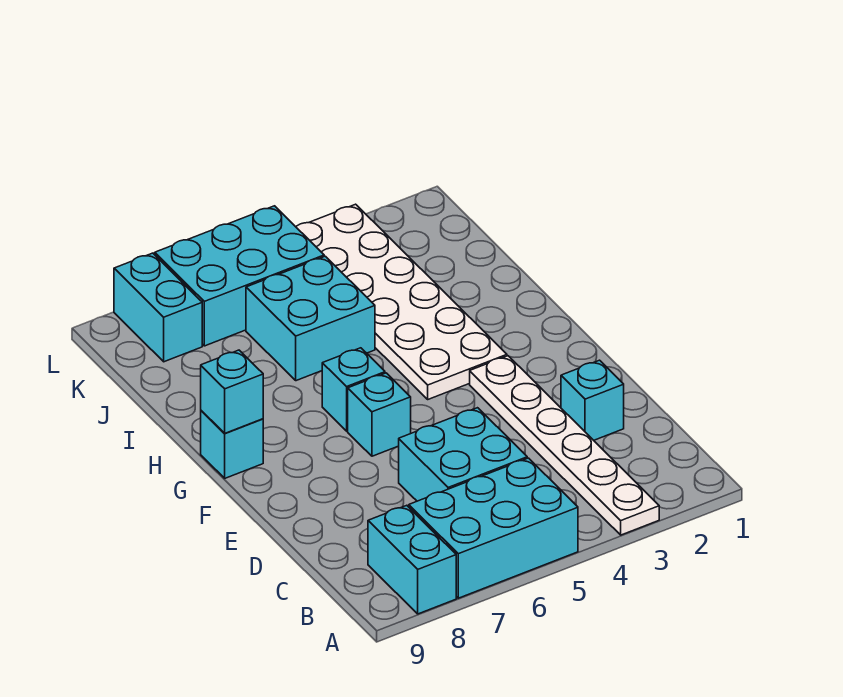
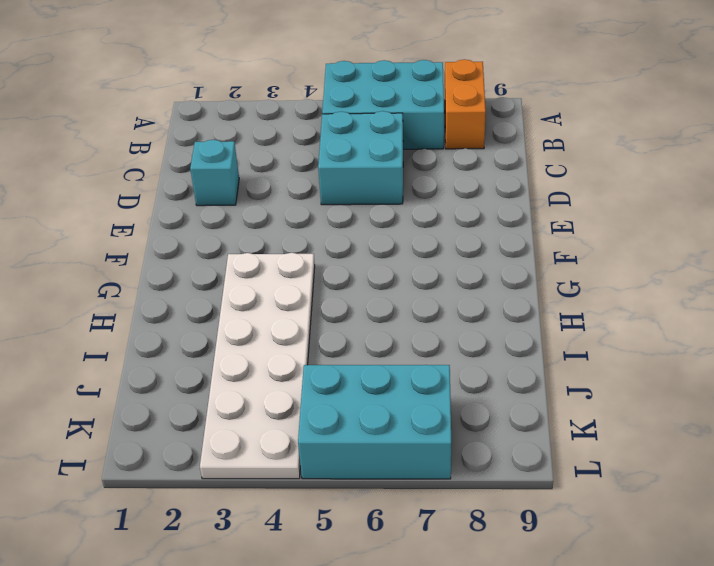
orange 1x2 brick [445,59,486,149] -> cyan 1x2 brick [368,505,456,614]
none -> white 1x6 plate [470,356,659,535]
none -> cyan 1x1 brick [348,373,411,456]
none -> cyan 1x1 brick [322,348,385,431]

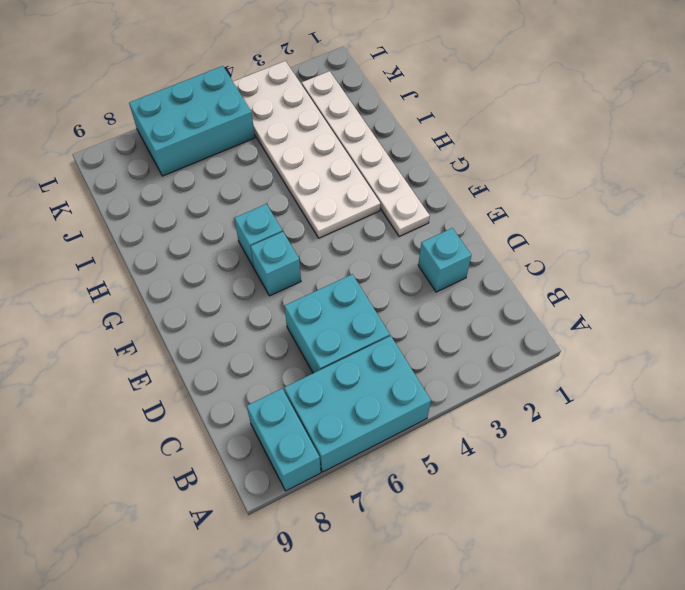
white 1x6 plate [302,71,430,237] -> white 1x6 plate moved to [470,356,659,535]
none -> cyan 1x1 brick [201,411,263,478]
none -> cyan 2x2 brick [246,256,375,381]
none -> cyan 1x2 brick [114,253,202,362]

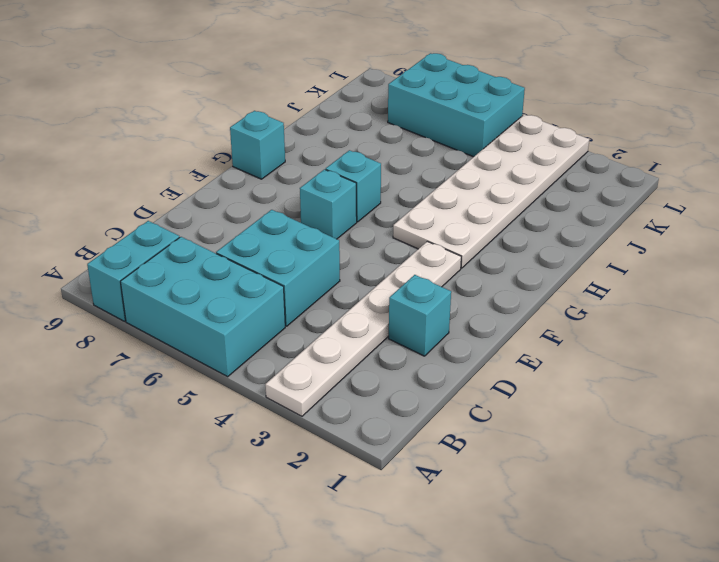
none -> cyan 2x2 brick [246,256,375,381]
none -> cyan 1x2 brick [114,253,202,362]
none -> cyan 1x1 brick [201,350,263,433]

